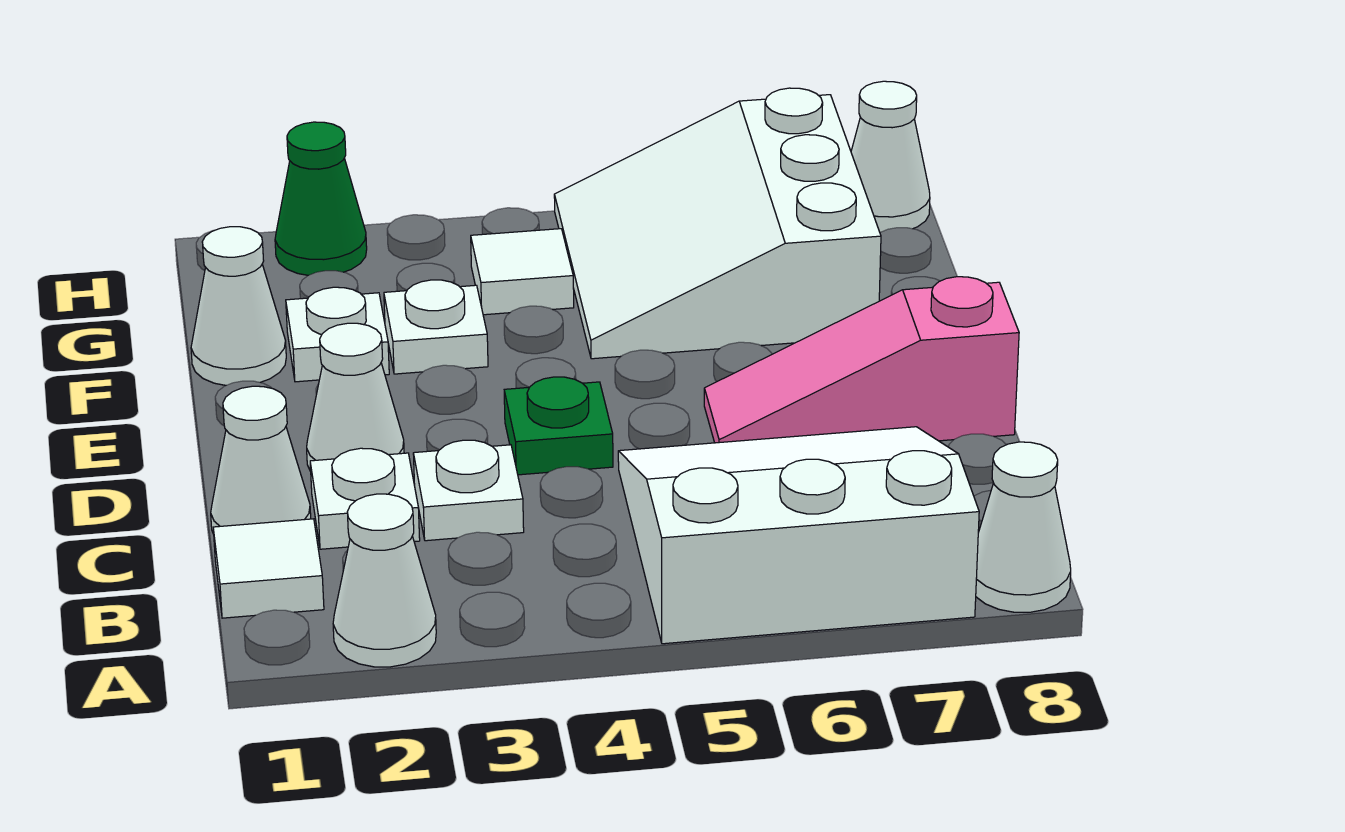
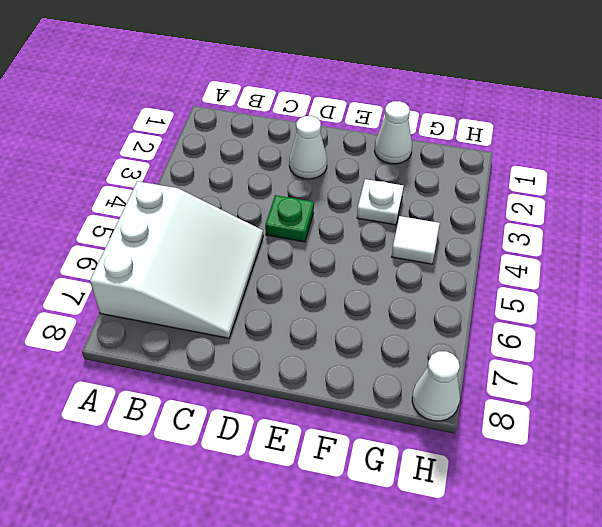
none -> white 1x1 cone [333,494,436,667]
none -> white 1x1 cone [976,442,1071,612]
none -> white 1x1 tile [213,519,324,618]

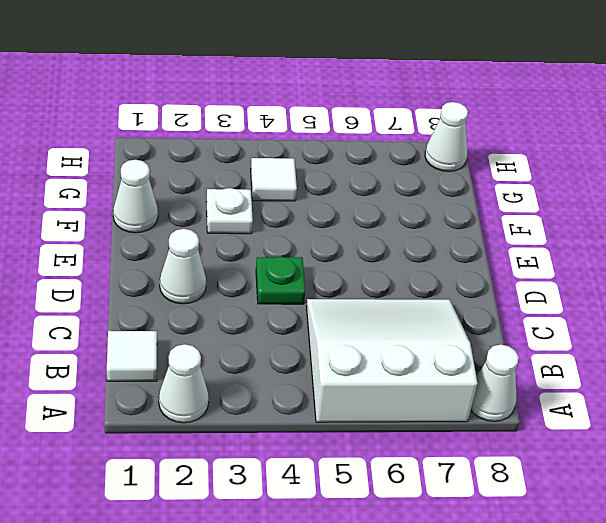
none -> white 1x1 cone [211,386,311,534]
none -> white 1x1 plate [310,448,420,549]
none -> white 1x1 plate [413,440,524,541]

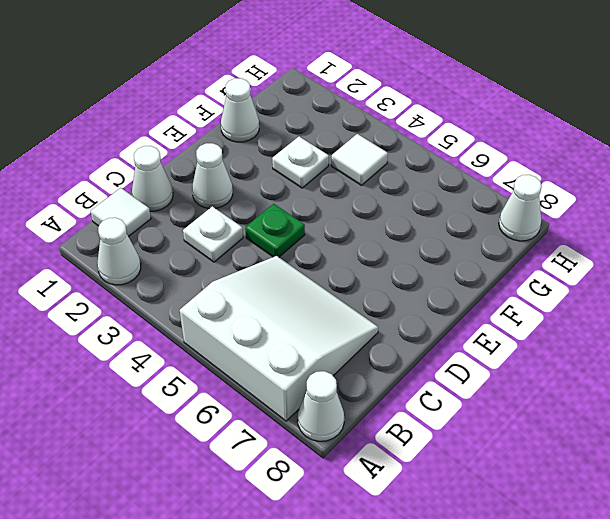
none -> white 1x1 plate [310,448,420,549]
none -> pink 1x3 slope [704,277,1019,443]
none -> white 1x1 plate [286,287,389,382]

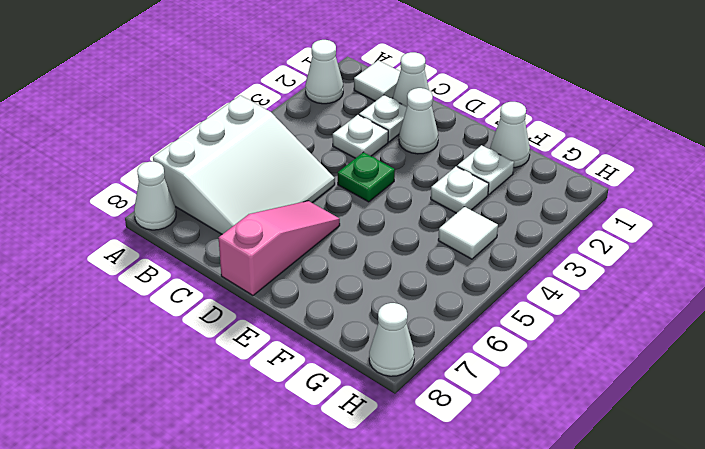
none -> white 3x3 slope [554,88,881,359]
none -> green 1x1 cone [275,122,367,275]

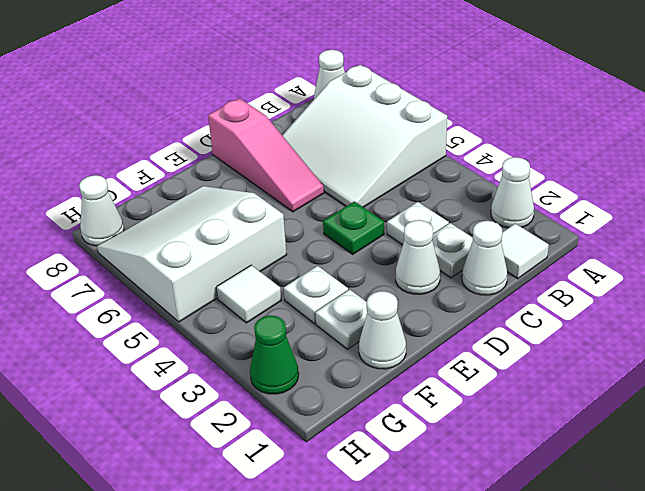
white 3x3 slope [97,186,287,322] -> white 3x3 slope turned to [554,88,881,359]

